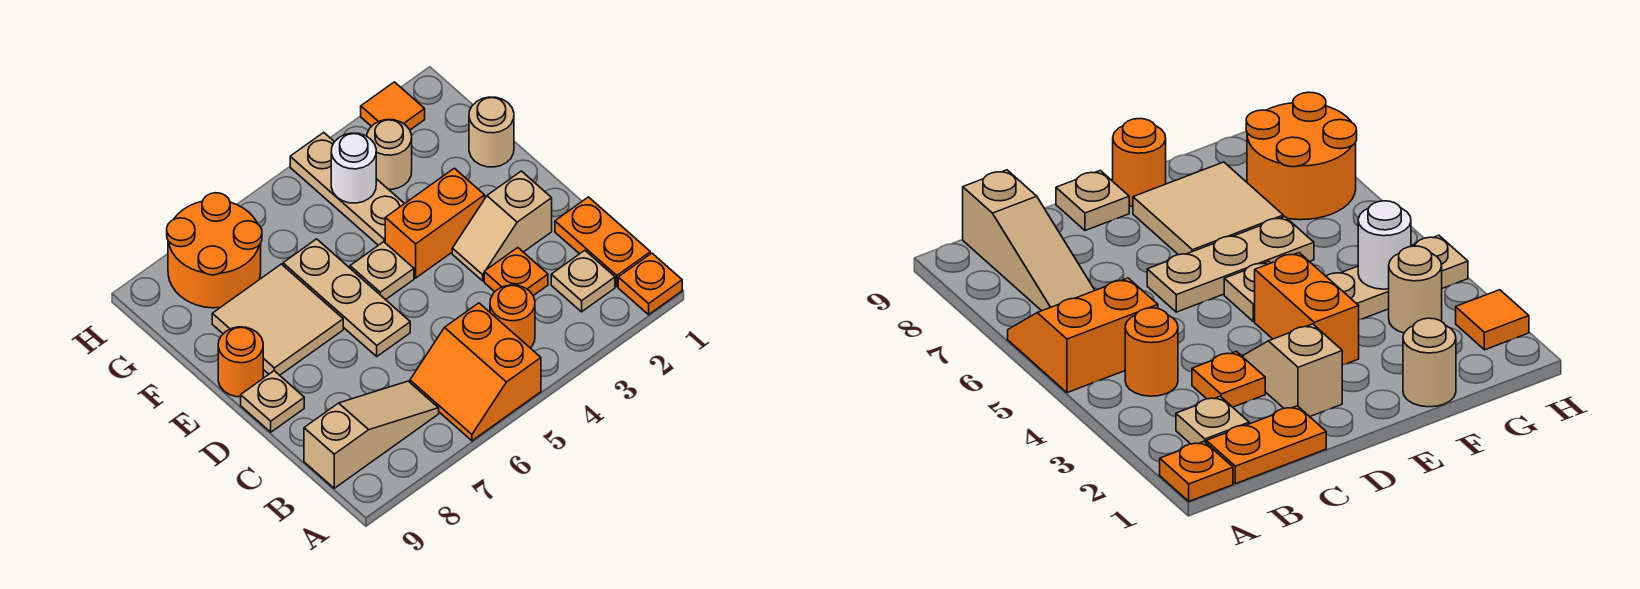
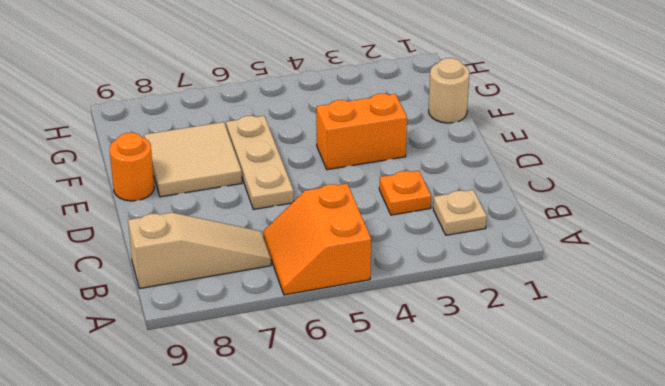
none -> orange 1x1 plate [618,253,682,315]
none -> orange 1x2 plate [555,197,650,287]
none -> orange 1x1 round brick [490,285,535,348]

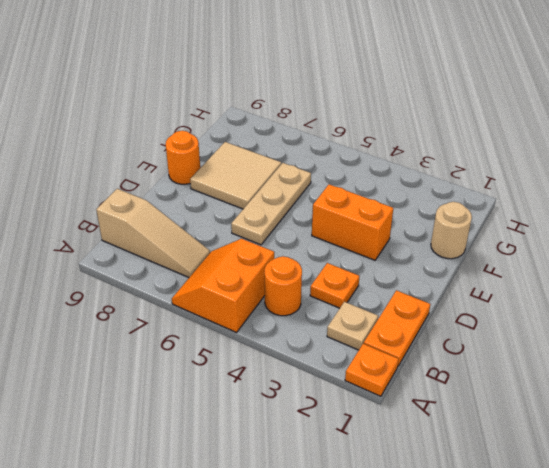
none -> tan 1x2 slope [452,171,552,281]
none -> tan 1x1 plate [241,371,304,432]
none -> tan 1x1 plate [350,242,414,300]

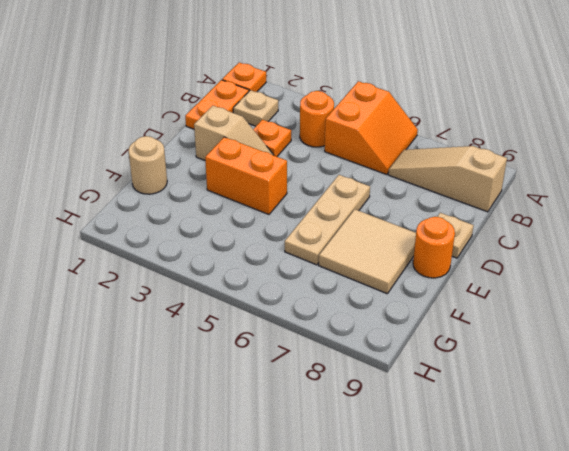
none -> tan 1x1 plate [350,242,414,300]
none -> tan 1x3 plate [290,132,404,245]
none -> tan 1x1 round brick [367,120,412,190]

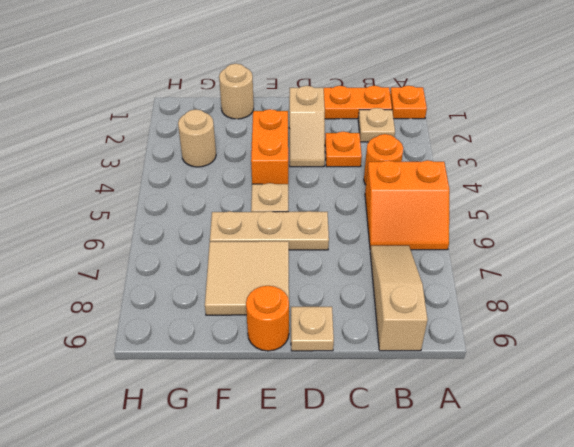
none -> tan 1x3 plate [290,132,404,245]
none -> orange 2x2 round brick [167,193,262,308]
none -> orange 1x1 tile [361,82,425,130]

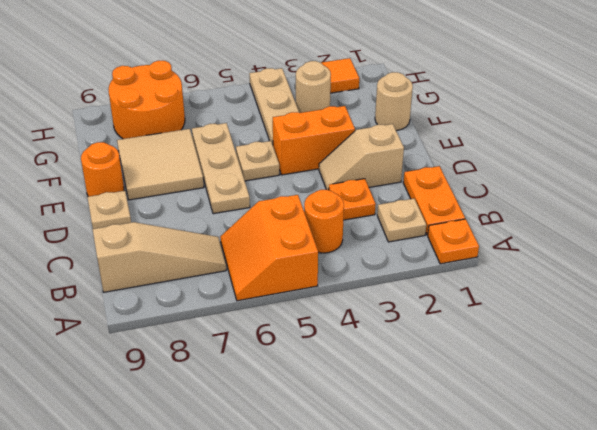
none -> white 1x1 round brick [331,133,376,203]

